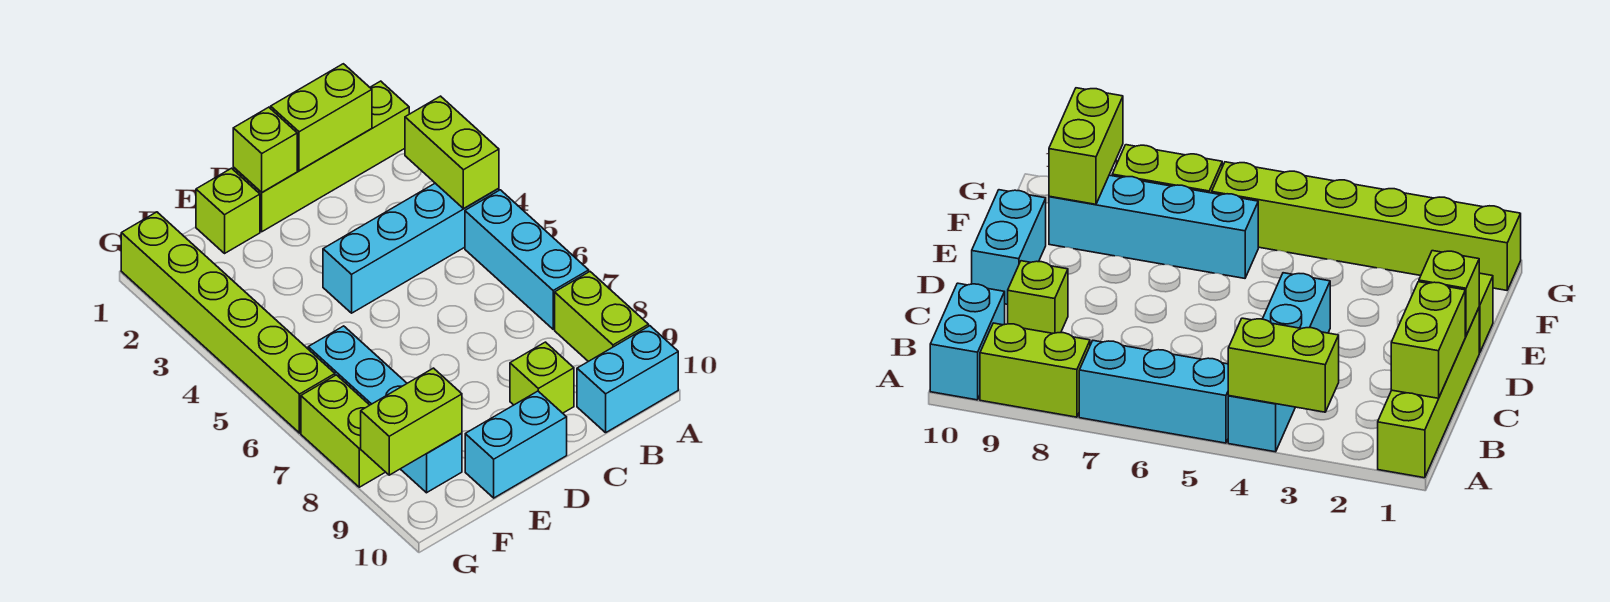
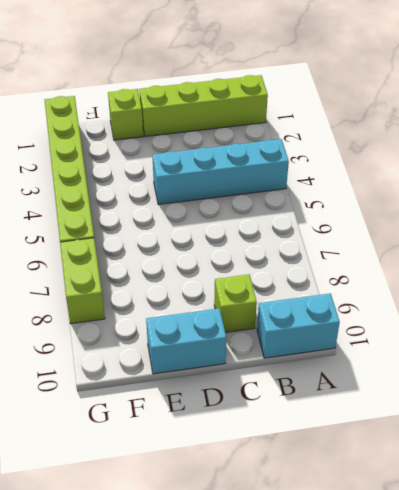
none -> cyan 1x3 brick [465,190,589,329]
none -> lime 1x2 brick [555,272,649,362]
none -> cyan 1x4 brick [308,326,462,493]

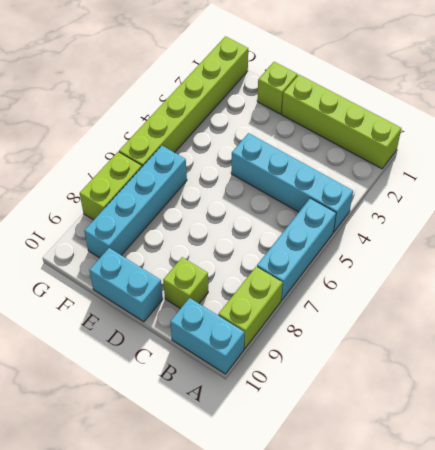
none -> lime 1x2 brick [405,96,499,209]
none -> lime 1x2 brick [271,64,372,171]
none -> lime 1x1 brick [233,107,297,192]

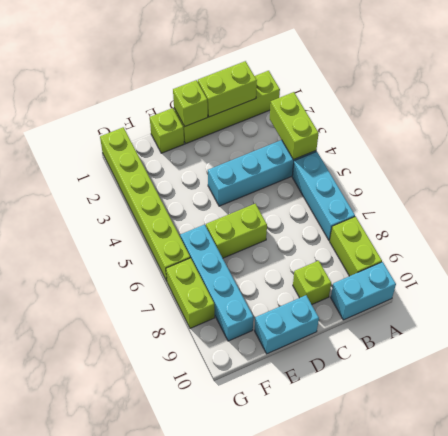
lime 1x2 brick [206,204,267,258] -> lime 1x2 brick moved to [361,368,462,475]

